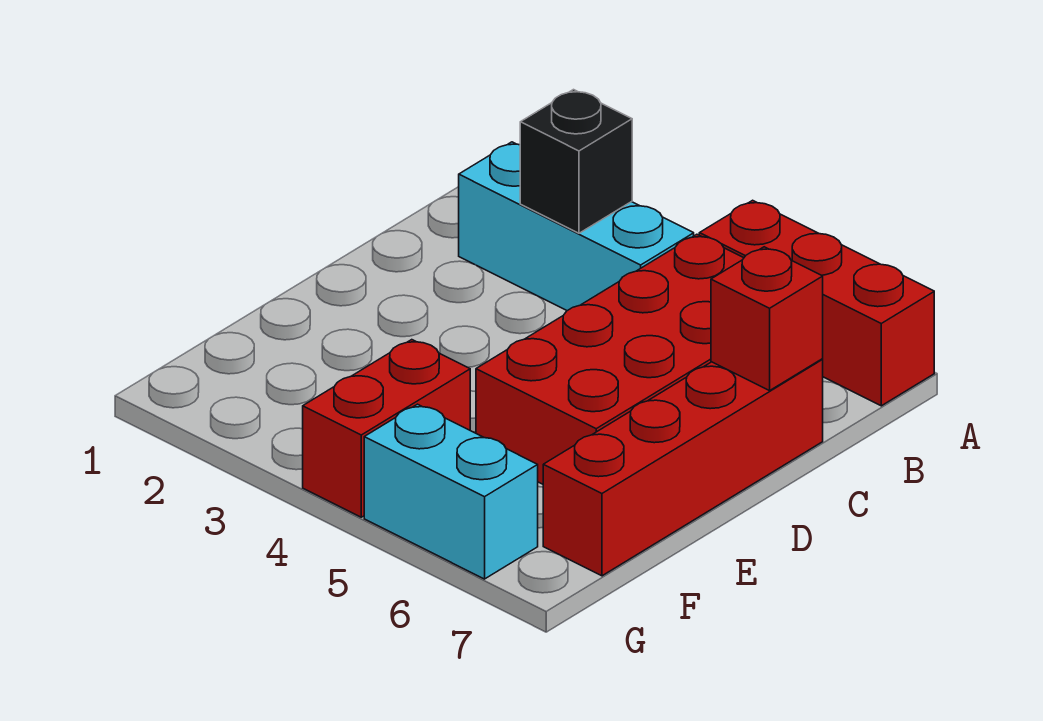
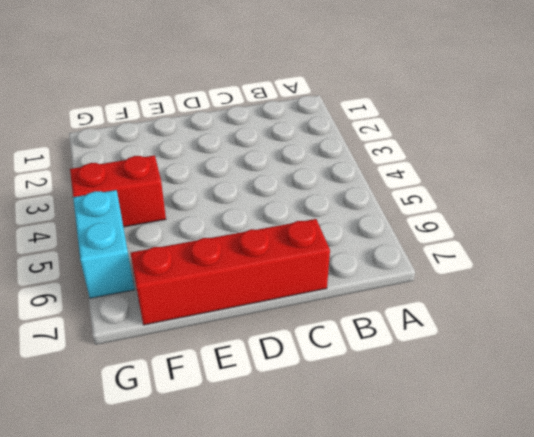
none -> red 1x3 brick [699,200,934,406]
none -> cyan 1x3 brick [459,142,694,311]

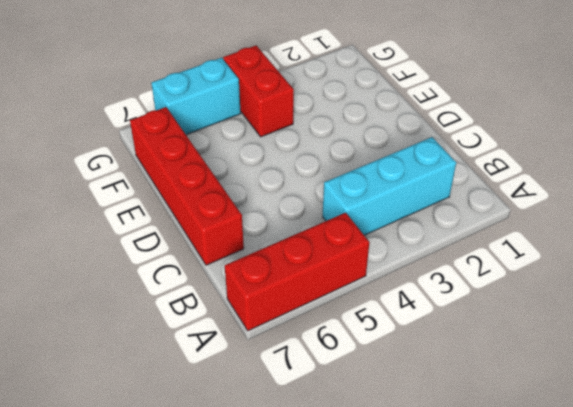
none -> red 2x4 brick [476,234,744,484]
none -> black 1x1 brick [520,90,632,233]

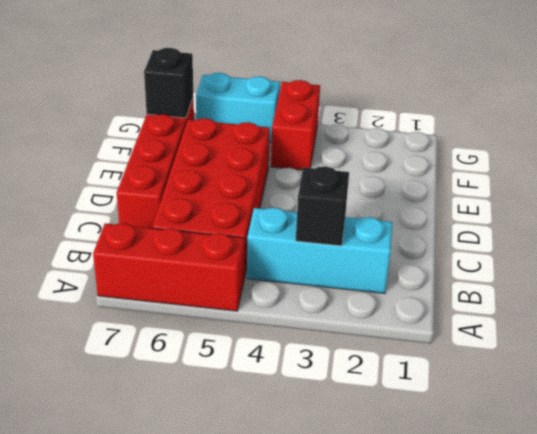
black 1x1 brick [144,48,193,118] -> none
none -> red 1x1 brick [711,247,823,391]

